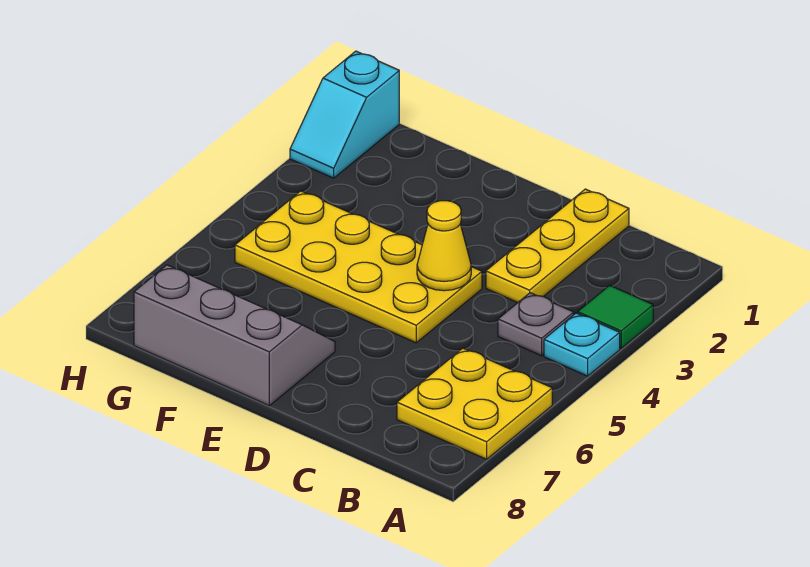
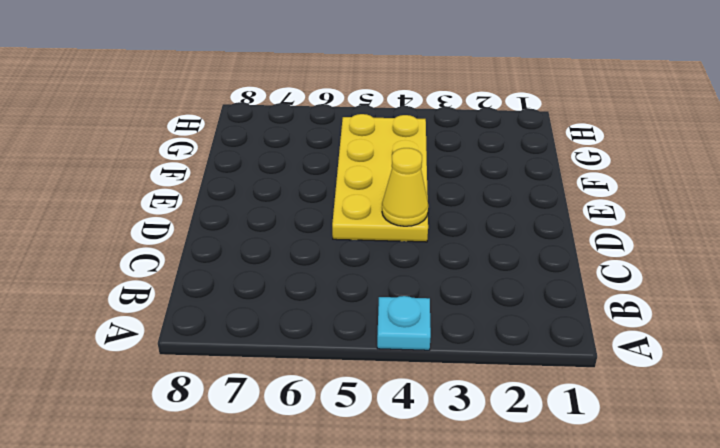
none -> green 1x1 tile [578,285,653,348]
none -> yellow 2x2 plate [397,348,552,459]

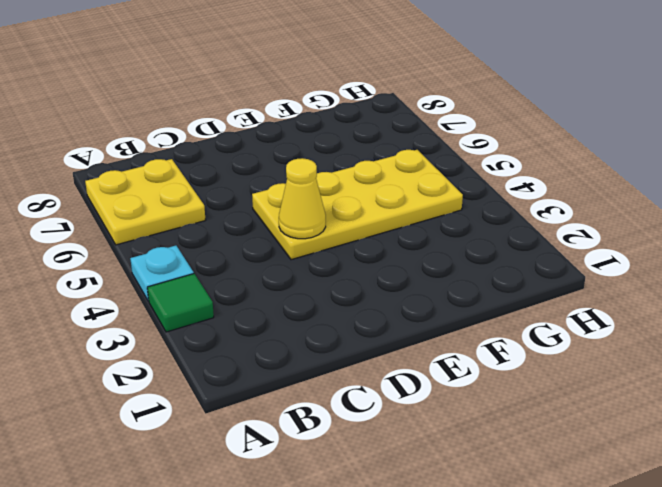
none -> grey 1x1 plate [498,293,574,356]
none -> yellow 1x3 plate [486,189,629,303]

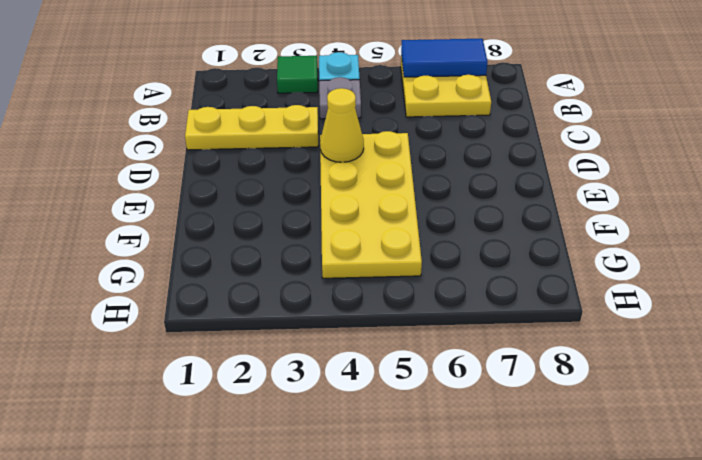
blue 1x2 tile [401,39,488,77] -> none
none -> grey 2x3 slope [134,265,335,406]
none -> cyan 1x2 slope [290,51,399,178]

